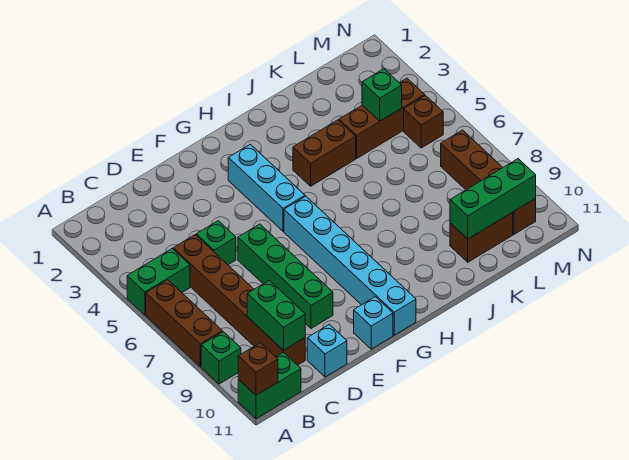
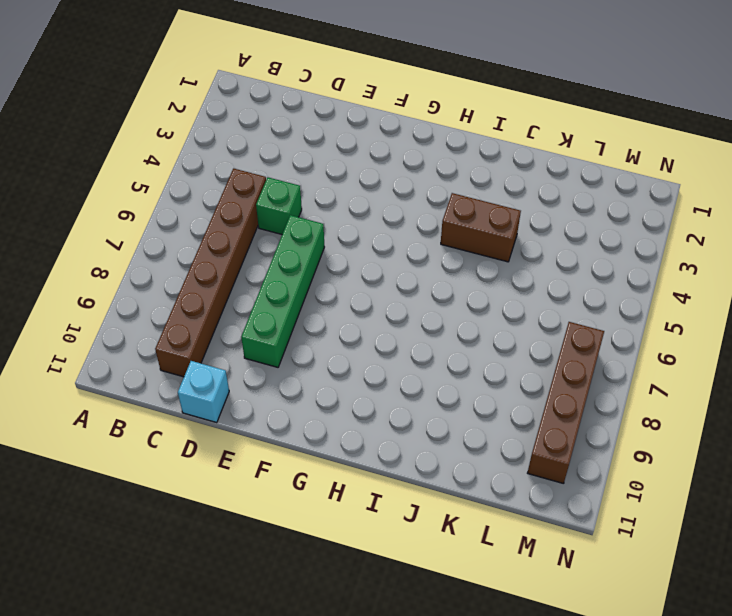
none -> green 1x2 brick [127,249,190,315]
none -> brown 1x3 brick [146,280,222,367]
none -> green 1x1 brick [201,332,241,384]

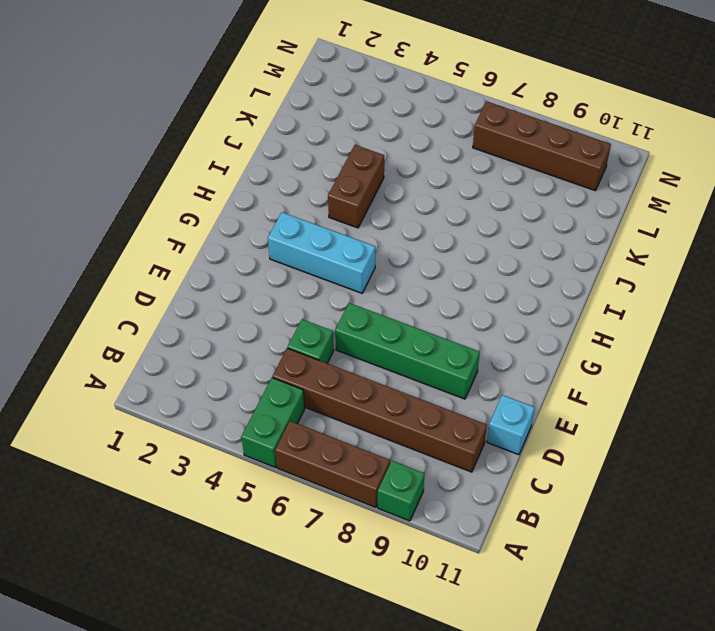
none -> green 1x2 brick [238,352,301,419]
none -> cyan 1x1 brick [354,297,393,349]
none -> cyan 1x6 brick [284,196,416,335]

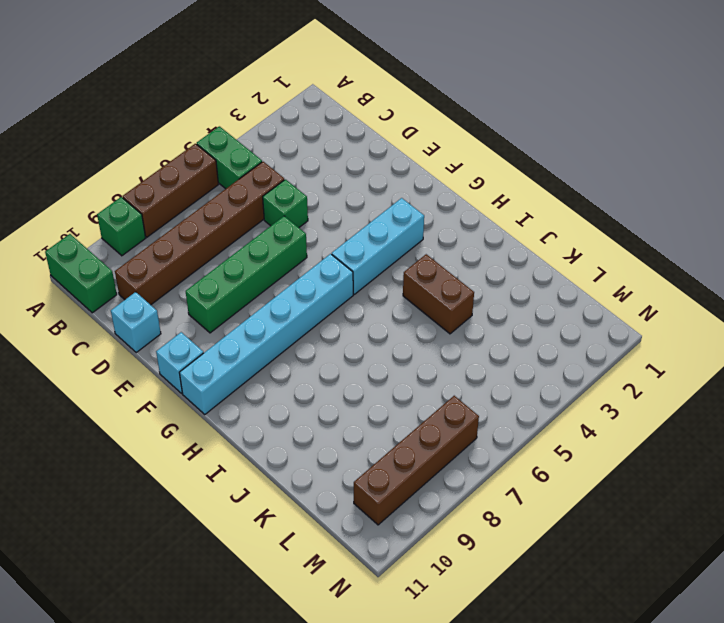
none -> brown 1x3 brick [339,78,425,158]
none -> brown 1x2 brick [450,212,513,262]
none -> brown 1x1 brick [404,96,443,148]

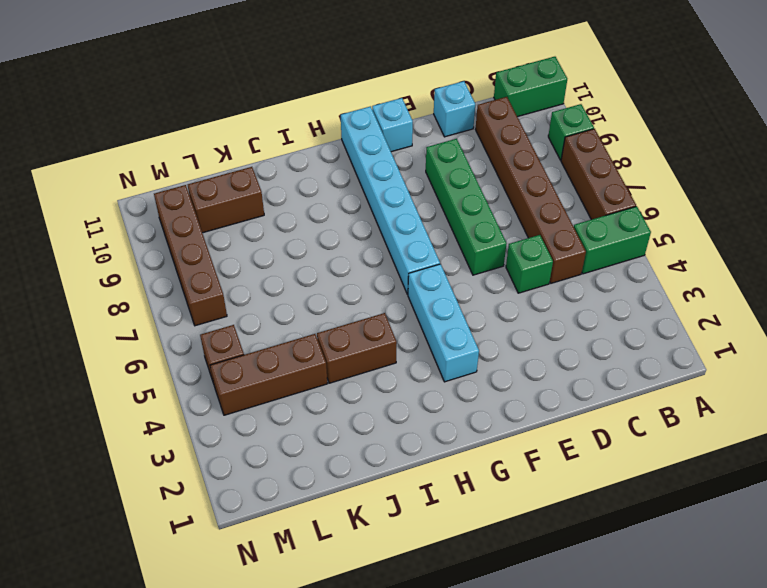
none -> brown 1x1 brick [238,343,278,395]
none -> green 1x2 brick [247,280,305,350]
none -> green 1x3 brick [450,159,536,239]

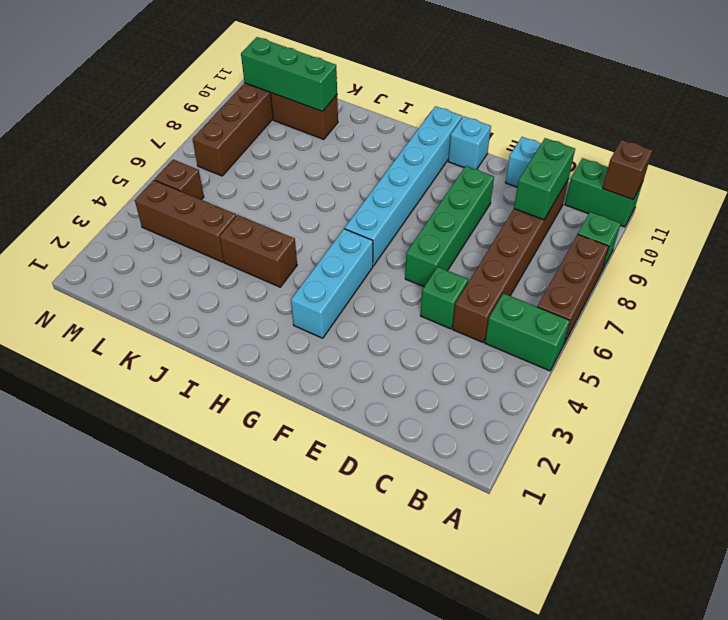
none -> green 1x1 brick [362,69,402,121]

